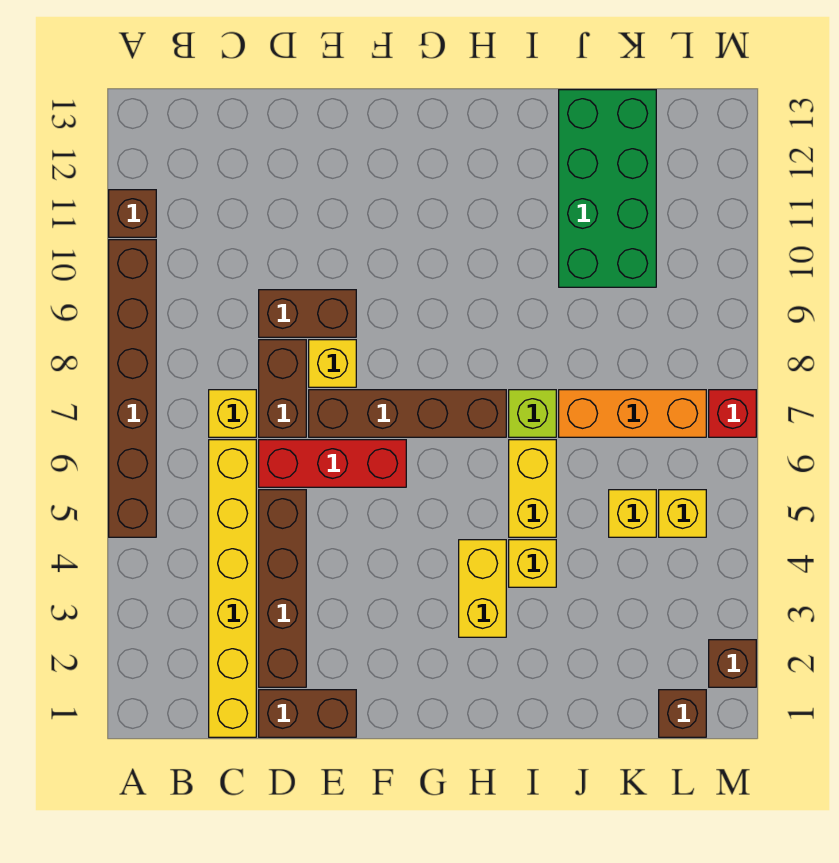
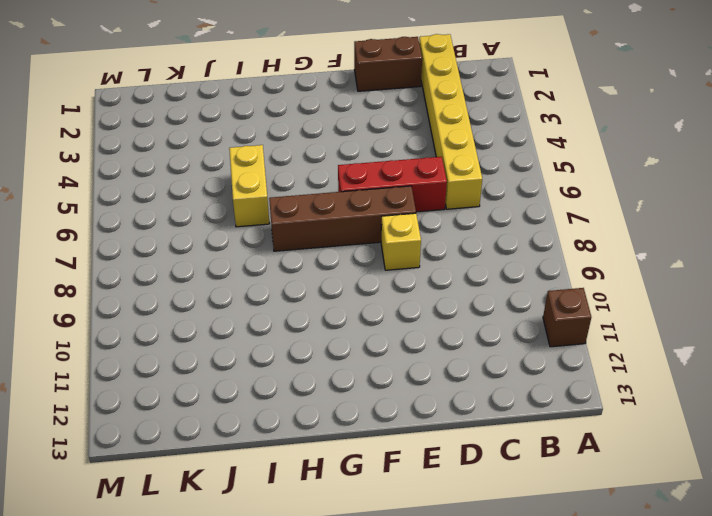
none -> brown 1x6 brick [109,240,156,537]
none -> yellow 1x1 brick [209,390,256,437]
none -> brown 1x4 brick [259,490,306,687]

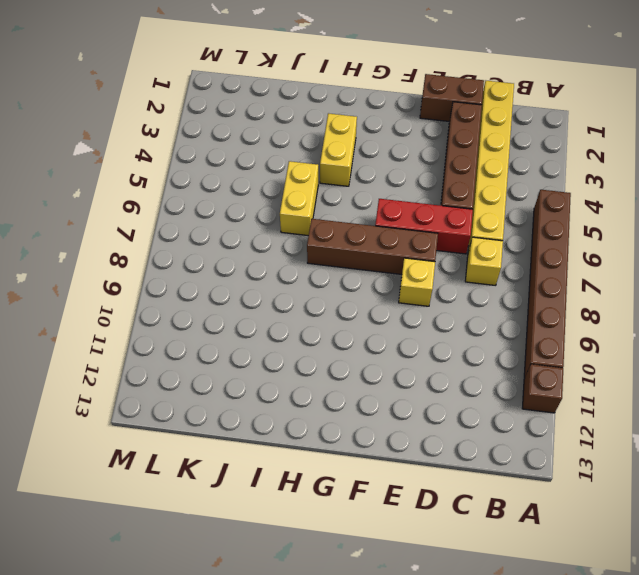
none -> brown 1x2 brick [259,340,306,437]
none -> brown 1x2 brick [259,290,356,337]
none -> yellow 1x1 brick [509,540,556,587]

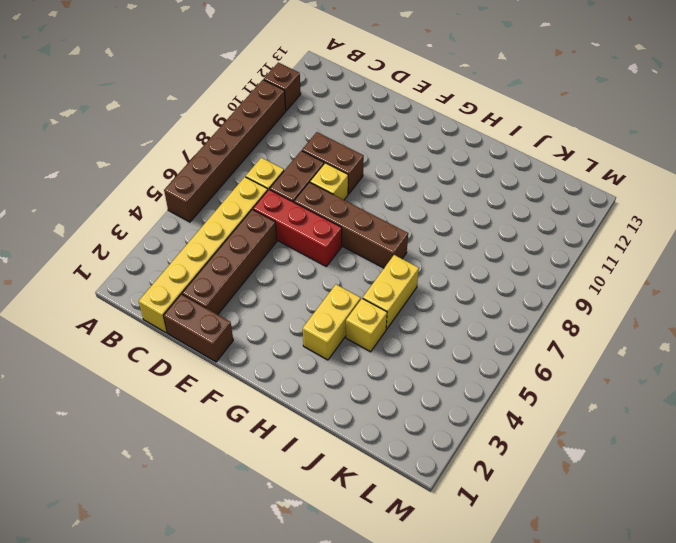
none -> lime 1x1 brick [509,390,556,437]
none -> orange 1x3 brick [559,390,706,437]
none -> green 2x4 brick [559,90,656,287]

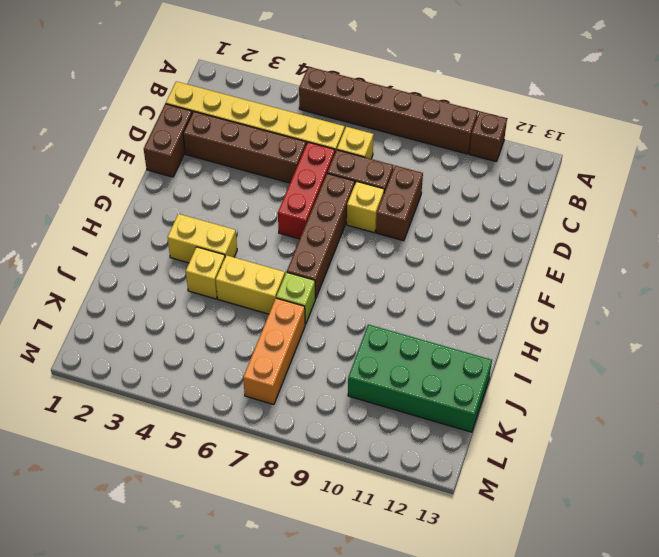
none -> yellow 1x1 brick [609,490,656,537]
none -> brown 1x1 brick [659,690,706,737]
none -> yellow 1x1 brick [659,490,706,537]

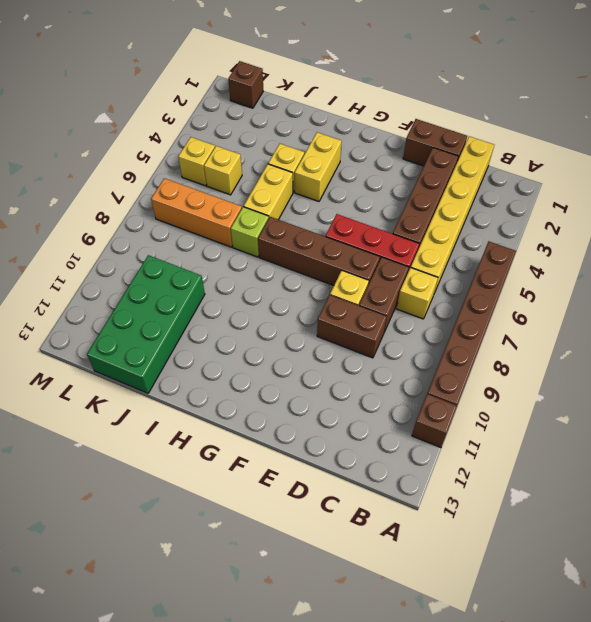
none -> brown 1x1 brick [709,640,756,687]
none -> red 1x1 brick [709,390,756,437]

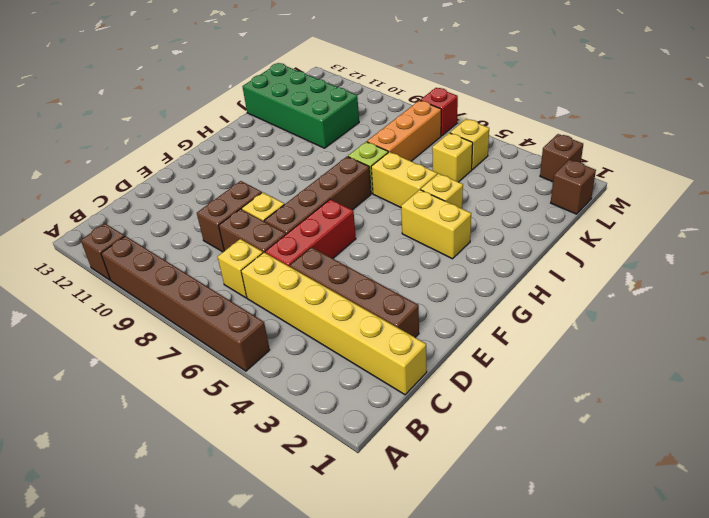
none -> brown 1x2 brick [259,690,356,737]

